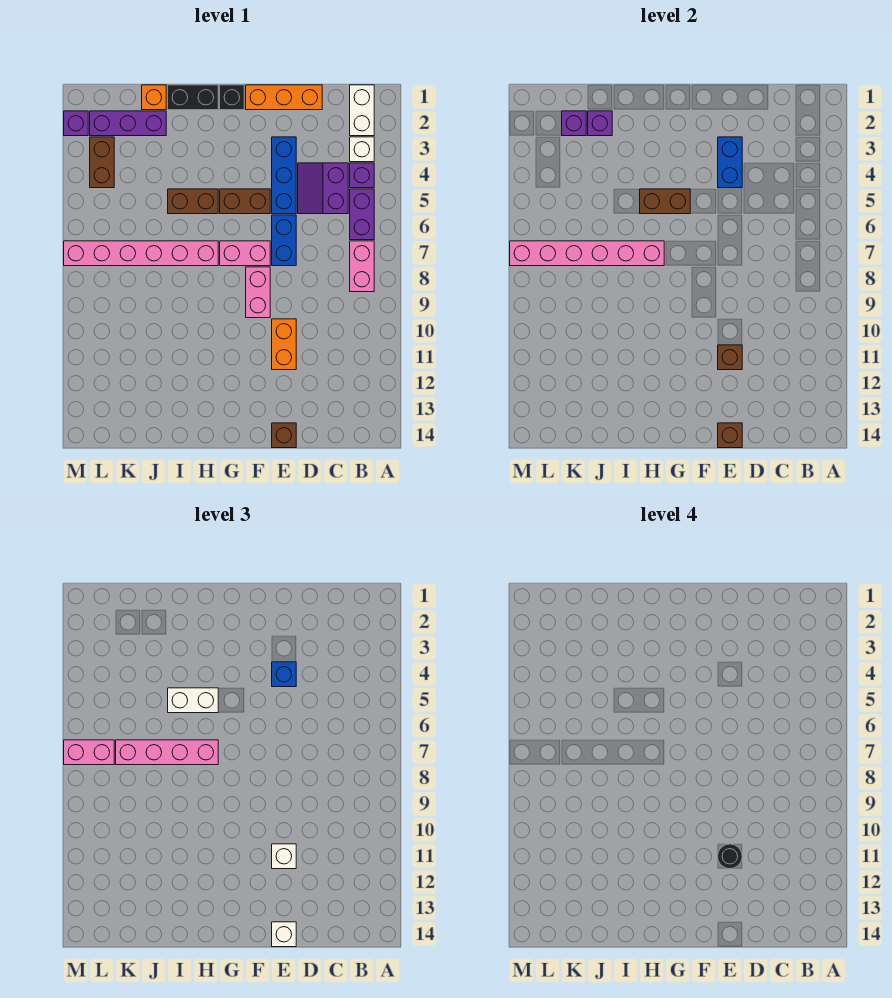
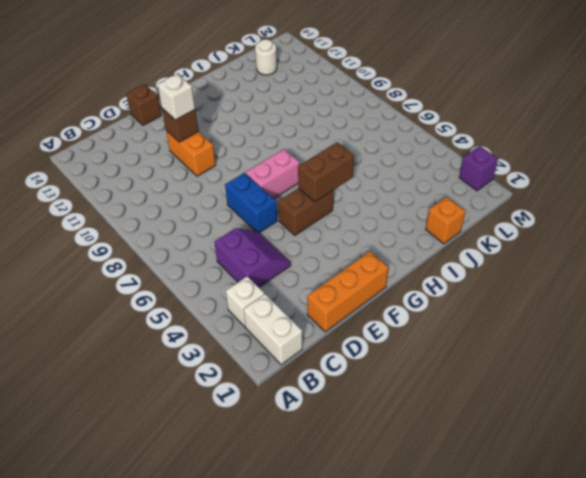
white 1x1 round brick [255,39,277,75] -> none
none -> purple 1x1 brick [350,163,374,188]
none -> purple 1x2 brick [350,189,374,240]
none -> pink 1x2 brick [350,241,374,292]
none -> blue 1x3 brick [272,137,296,214]

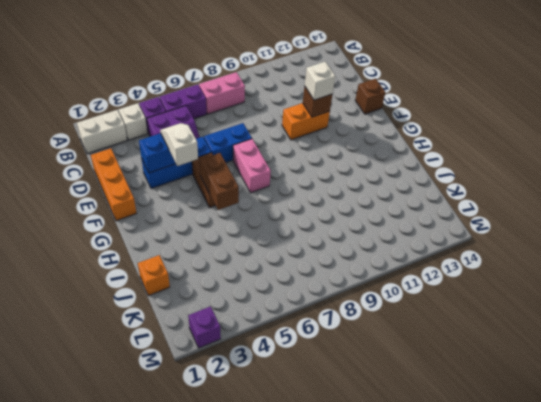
white 1x2 slope [160,123,198,166] -> blue 1x1 brick [272,662,296,687]
none -> pink 1x2 brick [246,267,270,318]
none -> black 1x1 brick [220,85,244,110]
none -> black 1x2 brick [168,85,218,110]
none -> brown 1x2 brick [168,189,218,214]

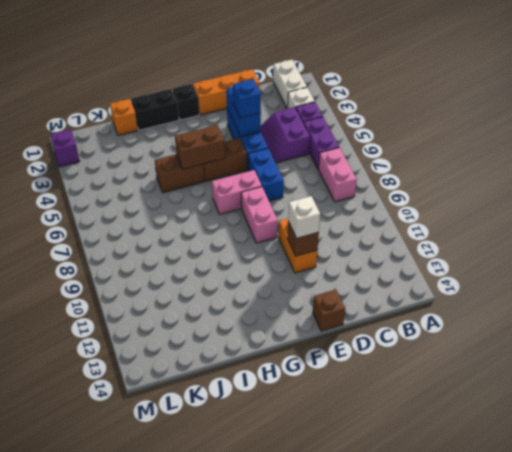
none -> pink 1x6 brick [64,241,218,266]
none -> purple 1x3 brick [90,111,166,136]
none -> brown 1x2 brick [90,137,114,188]
none -> brown 1x1 brick [718,423,742,448]

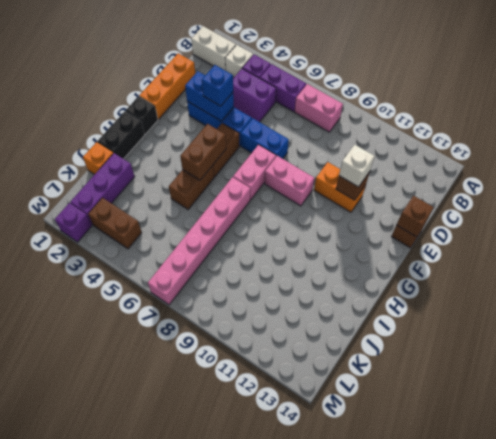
none -> pink 1x6 brick [510,241,664,266]
none -> purple 1x1 brick [588,111,612,136]
none -> purple 1x1 brick [562,111,586,136]
none -> white 1x1 brick [272,922,296,947]

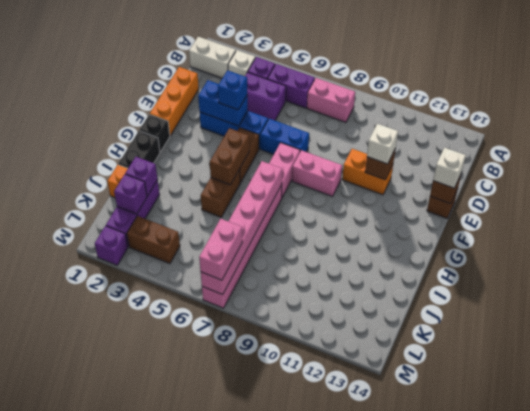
none -> white 1x2 brick [168,688,218,713]
none -> pink 1x4 brick [116,740,218,765]
none -> black 1x1 round brick [718,844,742,869]

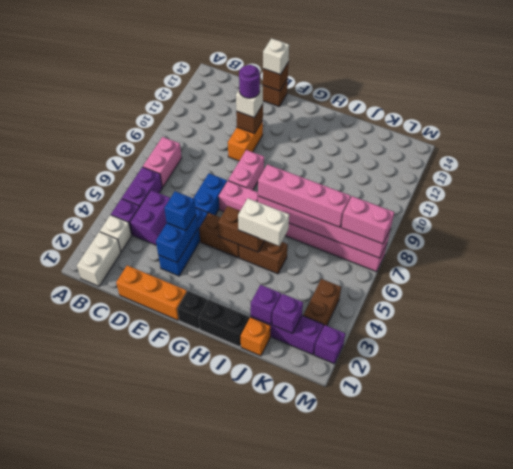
purple 1x1 round brick [239,65,260,98] -> black 1x1 round brick [718,844,742,869]

